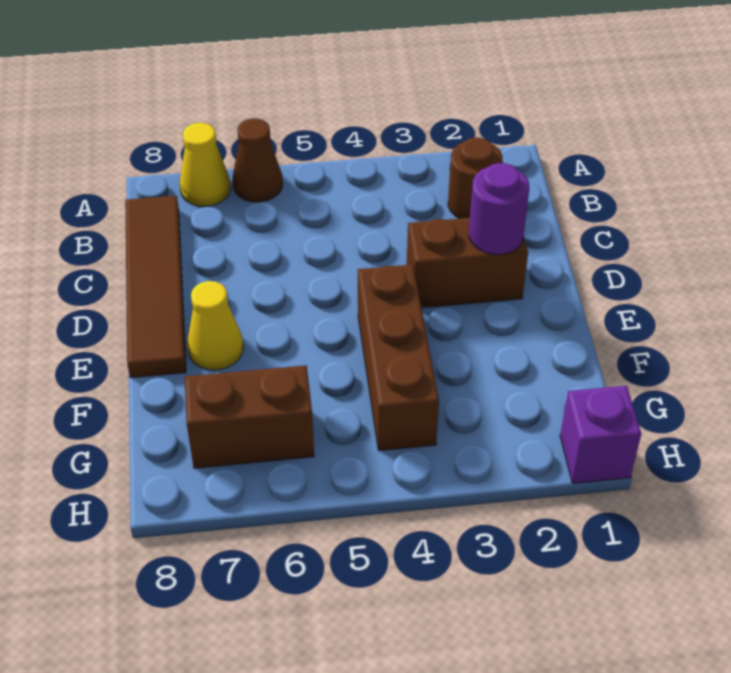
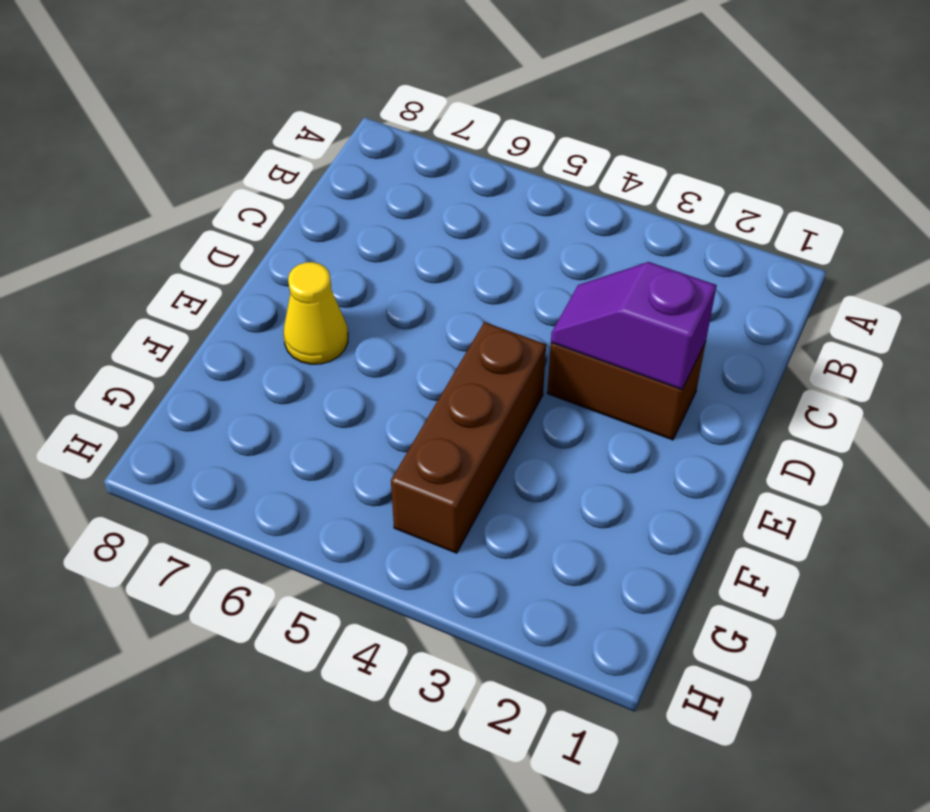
purple 1x2 slope [551,262,717,390] -> purple 1x1 round brick [469,163,529,254]
none -> brown 1x1 cone [232,118,283,202]
none -> yellow 1x1 cone [180,123,231,206]

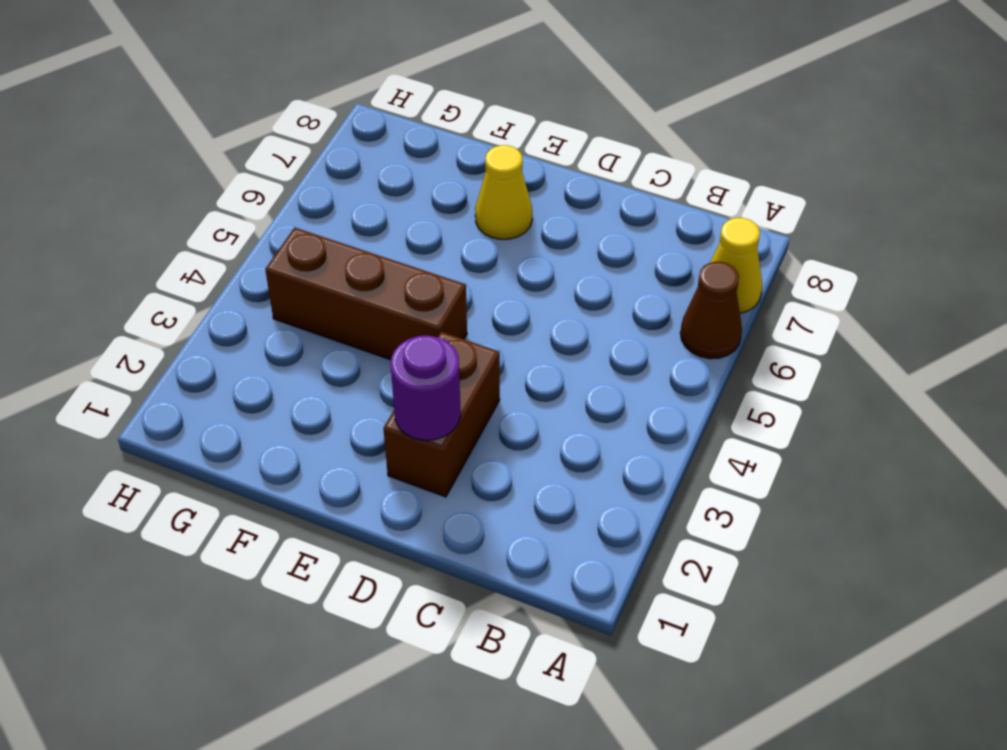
none -> brown 1x1 round brick [448,138,503,219]
none -> brown 1x4 tile [125,196,186,378]

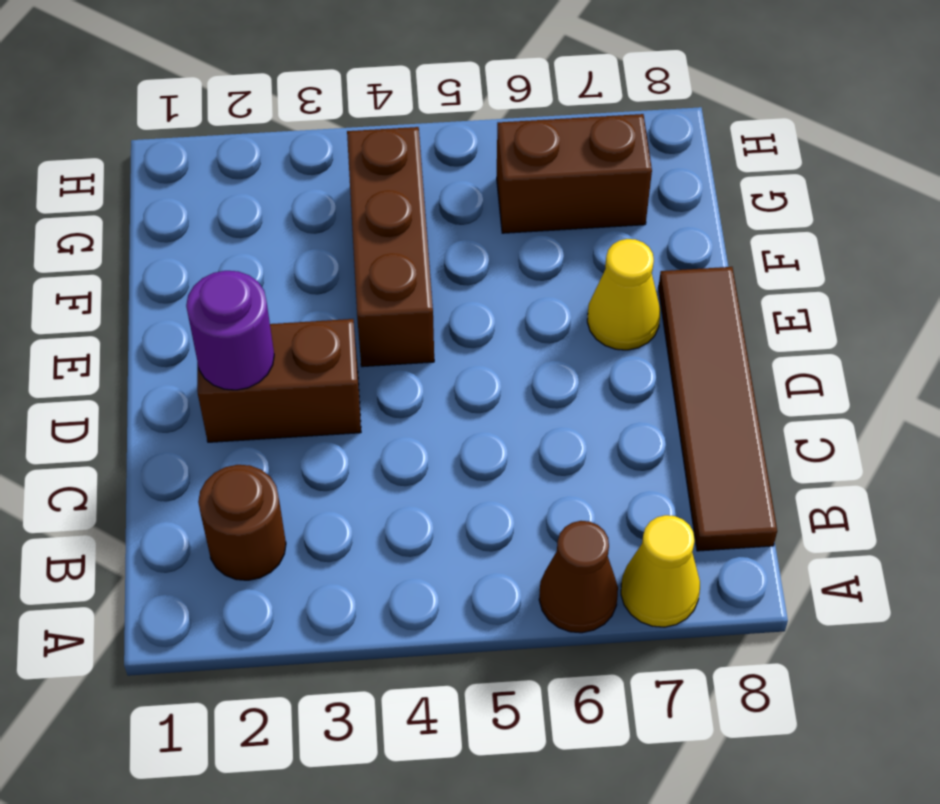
none -> purple 1x1 brick [560,386,641,483]

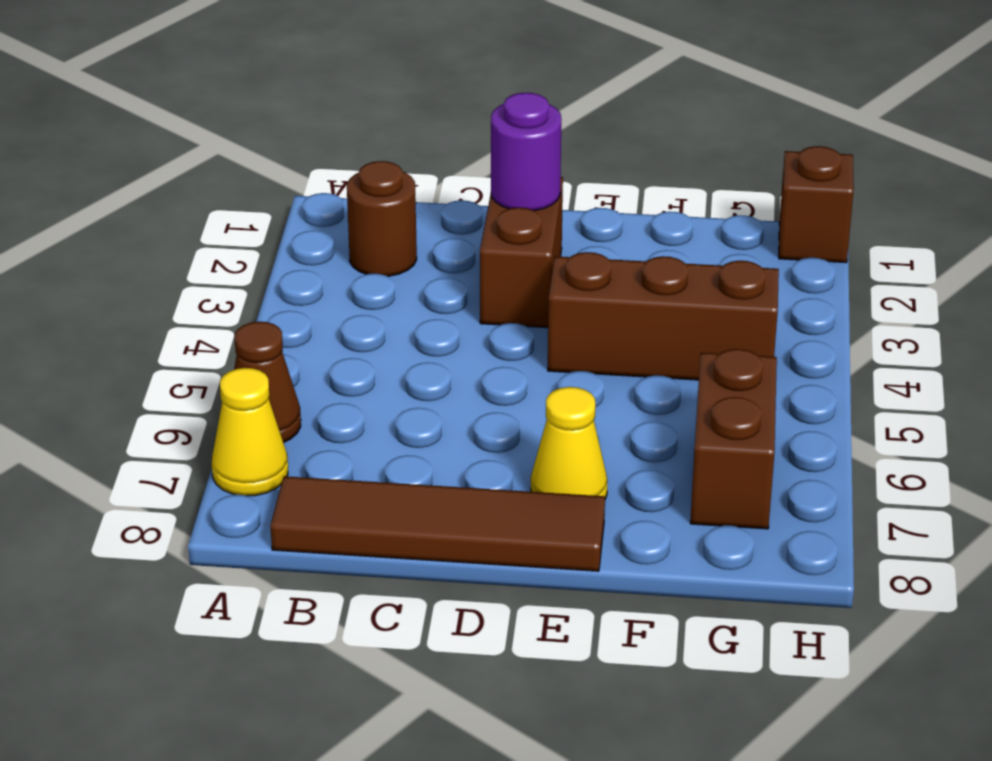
brown 1x1 brick [779,146,854,263] -> purple 1x1 brick [560,386,641,483]

